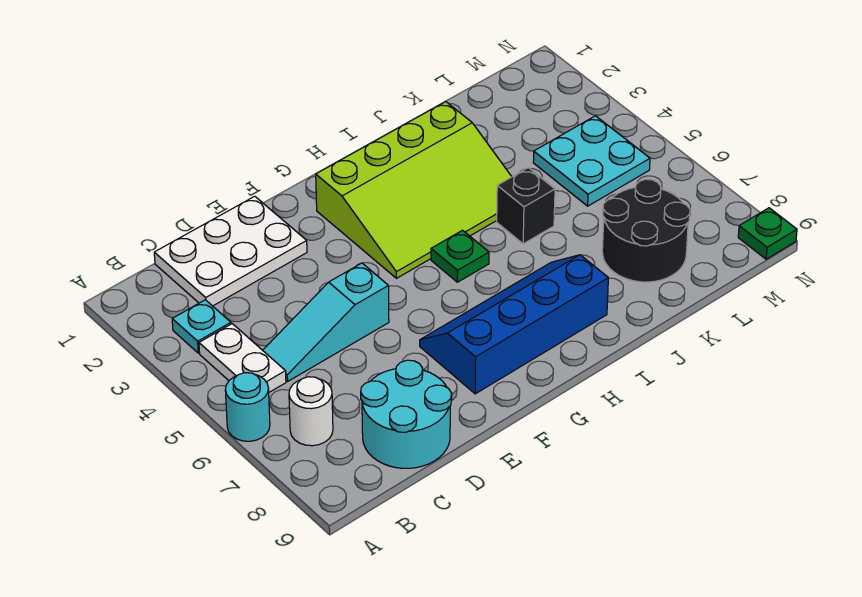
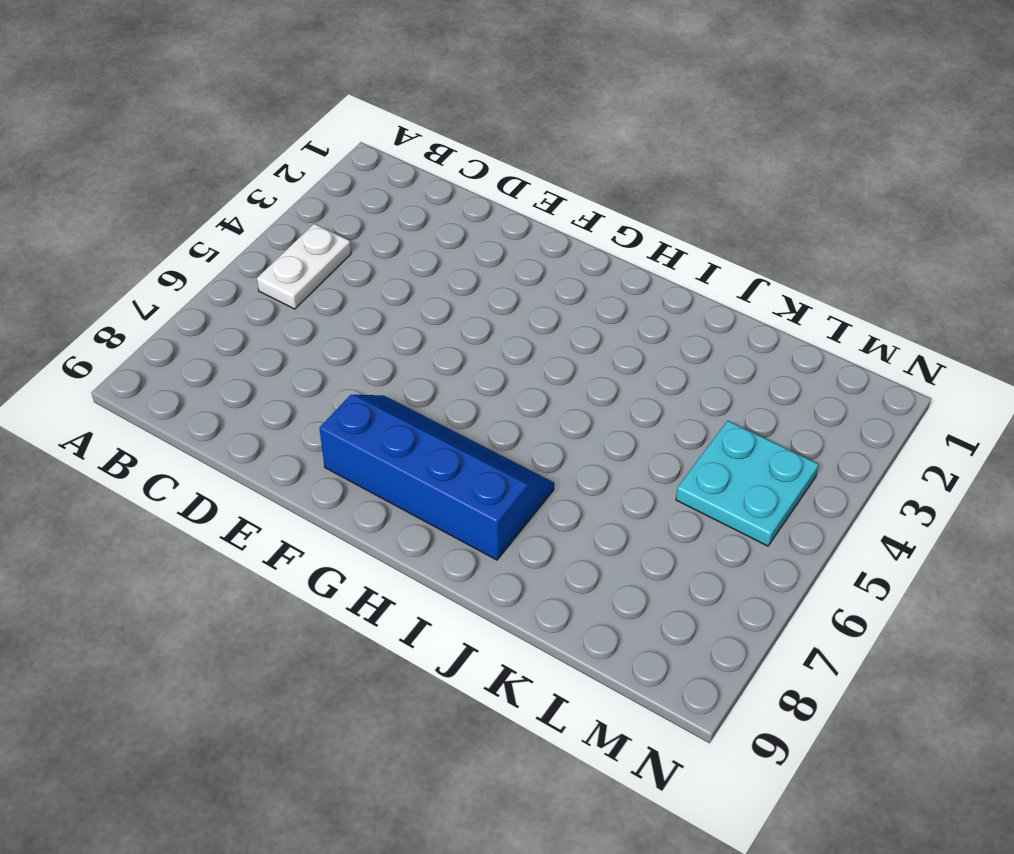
none -> cyan 1x1 round brick [225,373,270,441]
none -> cyan 1x1 plate [172,300,231,353]
none -> white 1x1 round brick [289,377,333,446]

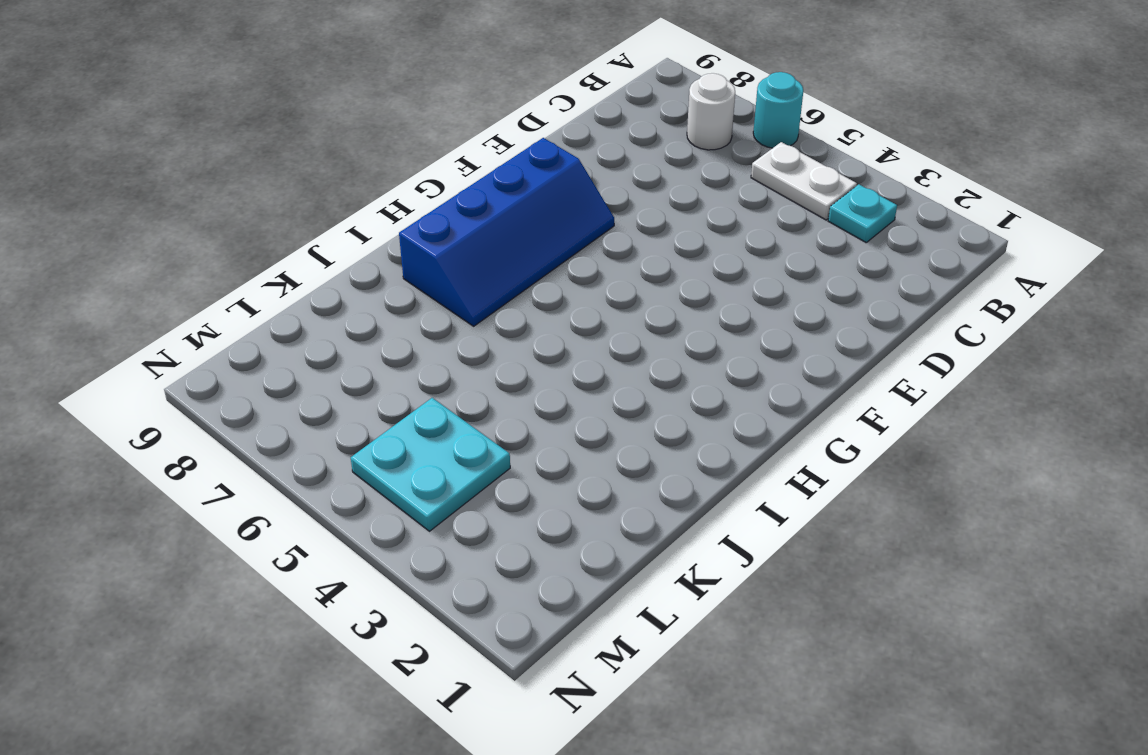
none -> white 2x3 plate [154,196,307,306]
none -> cyan 1x3 slope [263,263,389,381]
none -> cyan 2x2 round brick [361,360,452,468]

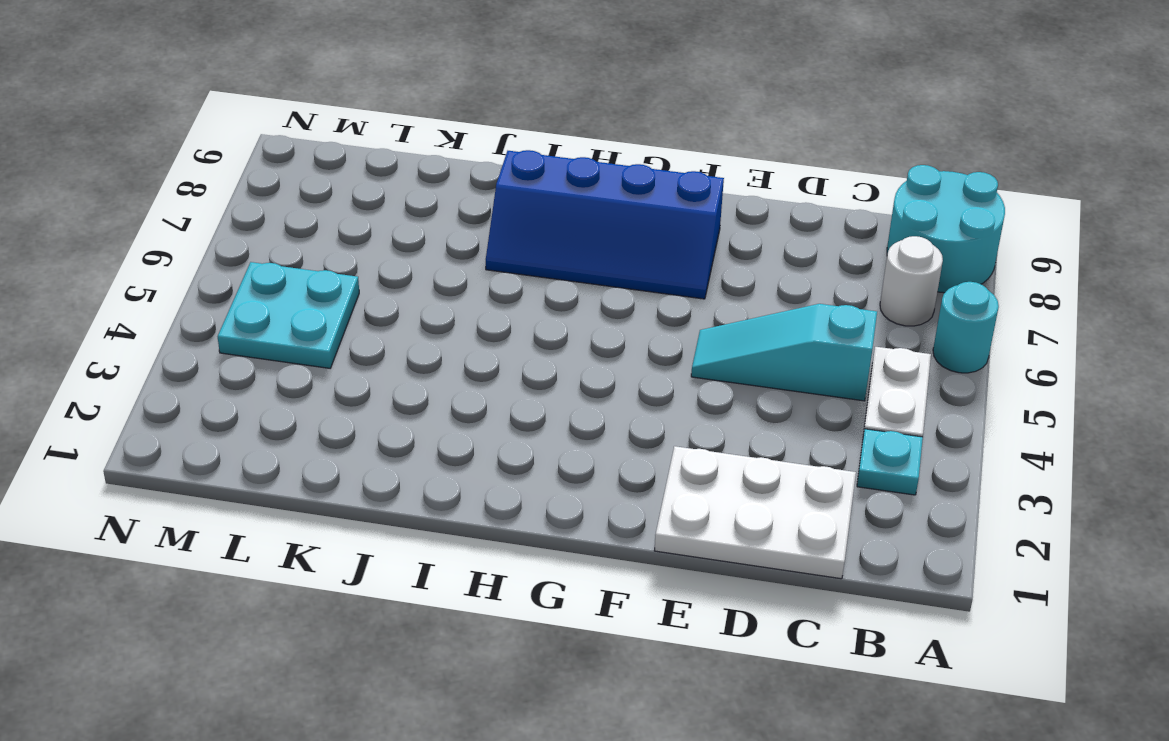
cyan 2x2 round brick [887,165,1005,293] -> cyan 2x2 round brick moved to [361,360,452,468]
cyan 1x3 slope [691,304,877,401] -> cyan 1x3 slope turned to [263,263,389,381]
none -> lime 3x4 slope [316,101,512,278]
none -> green 1x1 plate [431,230,489,282]
none -> black 1x1 brick [497,168,555,244]

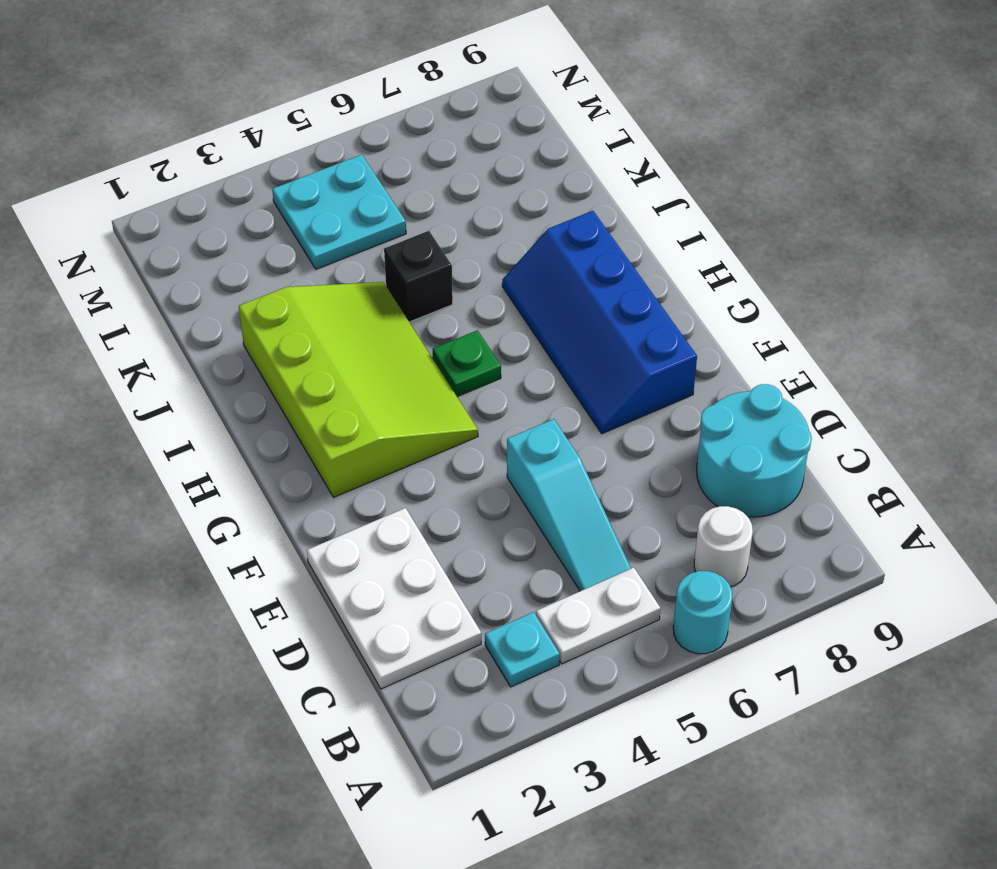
none -> black 2x2 round brick [602,179,690,282]
none -> green 1x1 plate [738,208,797,259]

